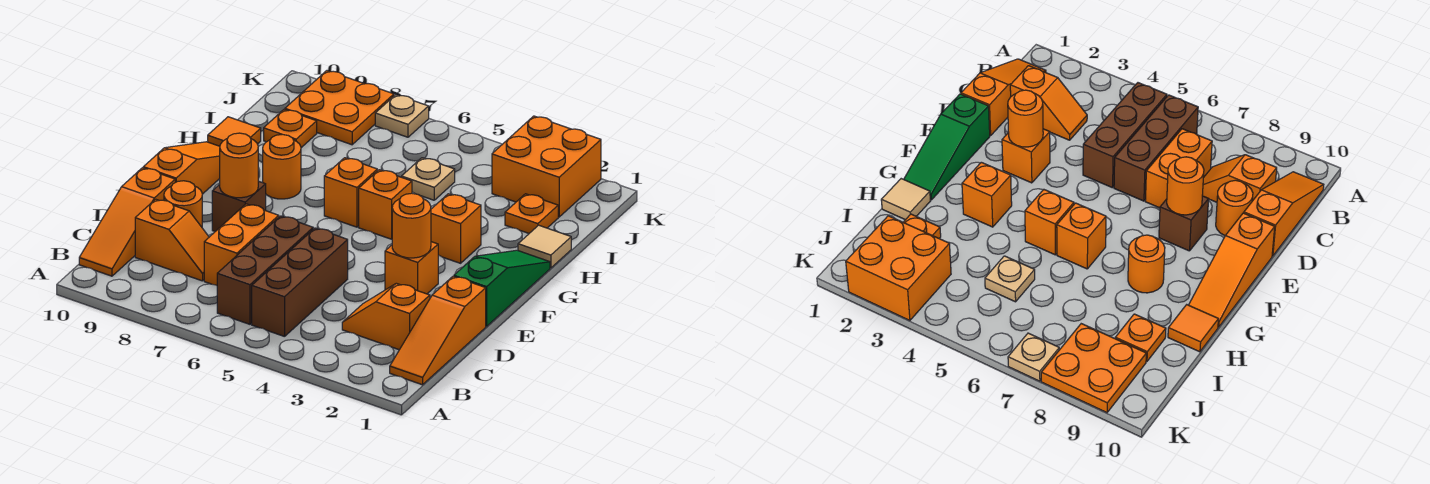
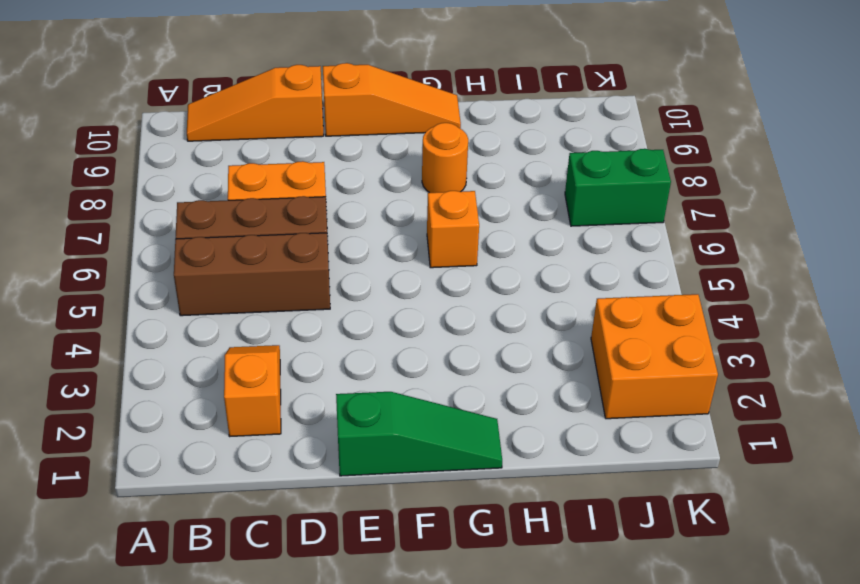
green 1x2 brick [565,149,671,226] -> tan 1x1 plate [375,95,429,137]
none -> orange 1x3 slope [390,276,486,385]
none -> orange 1x2 slope [135,199,209,281]
none -> orange 1x1 round brick [164,181,202,227]

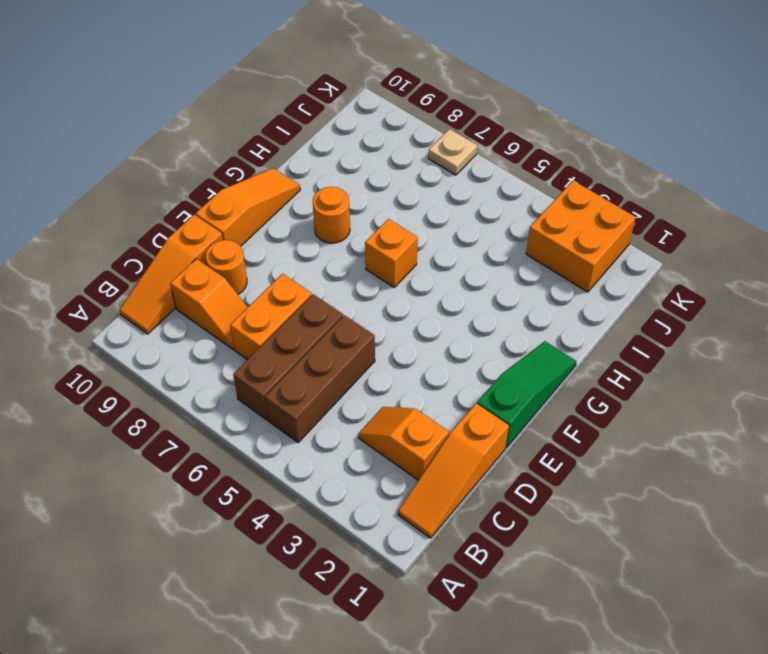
none -> orange 1x1 brick [385,242,438,294]
none -> brown 1x1 brick [212,181,266,231]
none -> orange 1x1 brick [431,194,481,263]

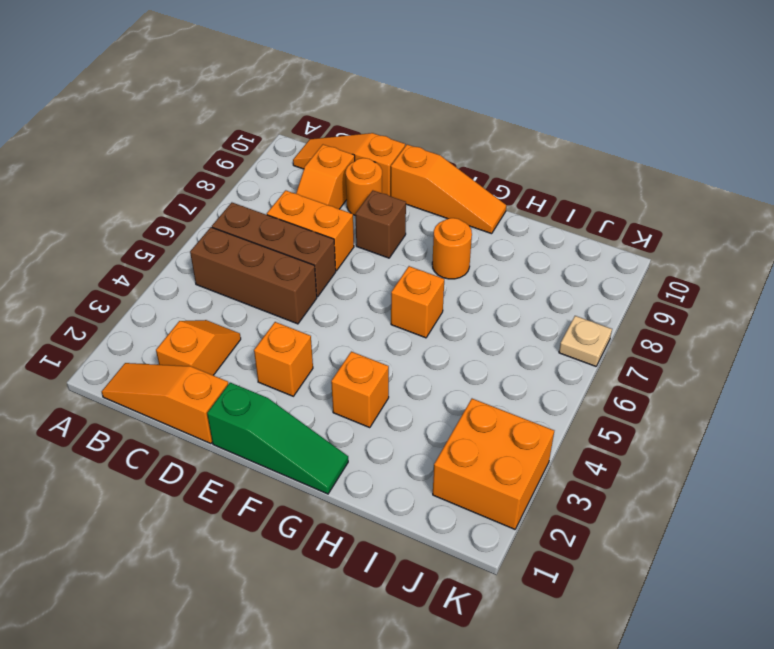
none -> orange 1x1 brick [359,170,412,239]
none -> tan 1x1 tile [518,225,571,268]
none -> orange 1x1 tile [208,117,261,146]

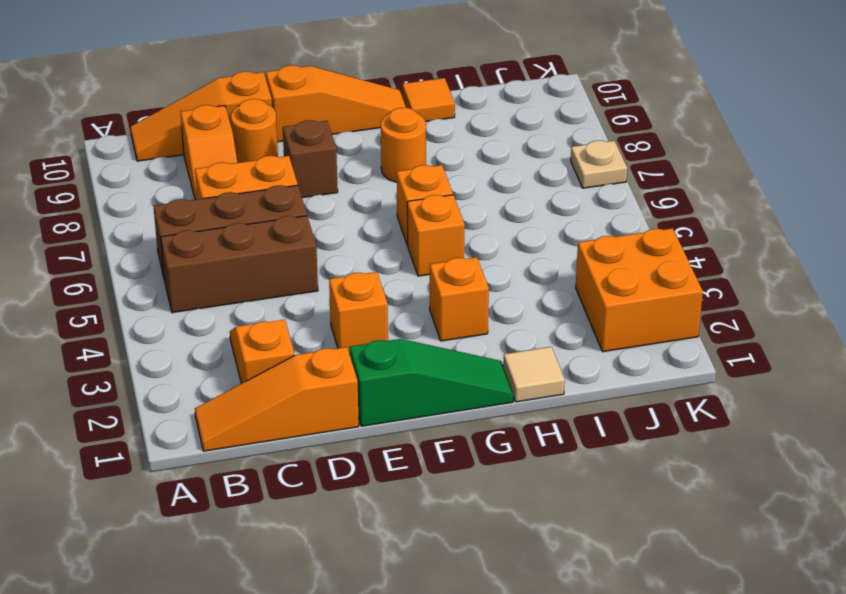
none -> orange 1x1 plate [505,194,558,233]
none -> tan 1x1 plate [402,158,455,200]
none -> orange 1x1 plate [264,110,317,148]

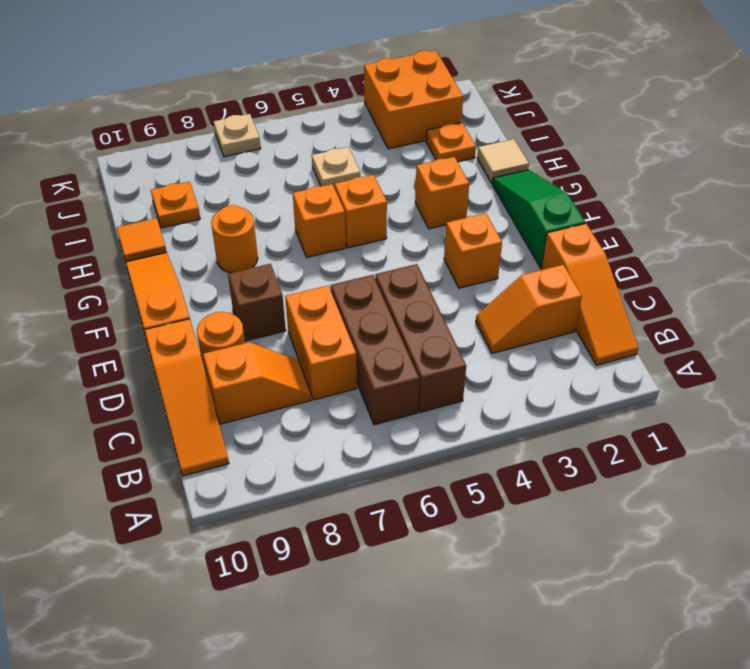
none -> orange 2x2 plate [285,71,394,145]
none -> orange 1x1 round brick [392,193,431,258]
none -> orange 1x1 round brick [220,133,258,198]

